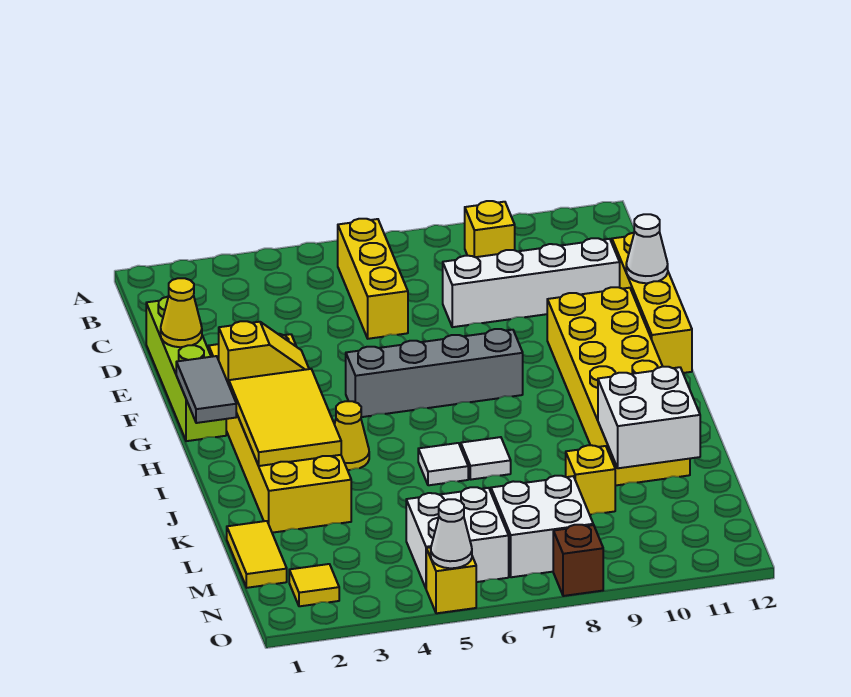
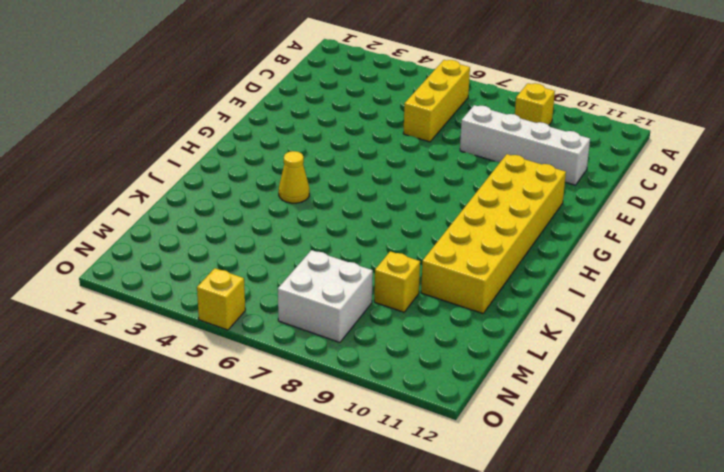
none -> lime 1x4 brick [146,297,226,441]
none -> yellow 1x4 brick [612,233,692,373]
none -> yellow 2x6 brick [209,334,351,533]

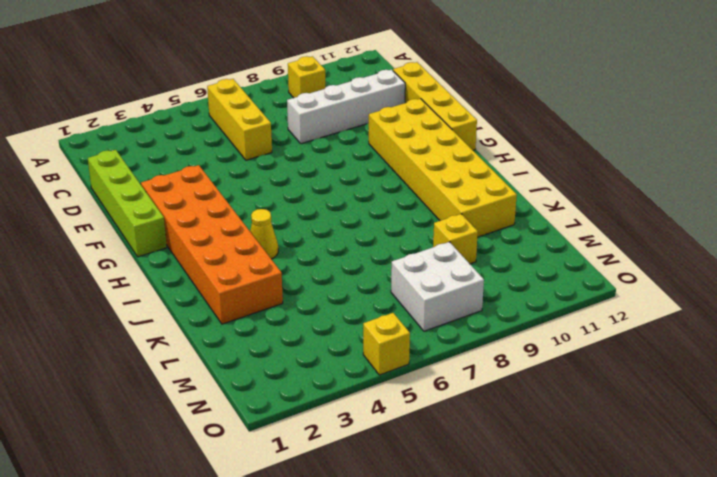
orange 2x6 brick [141,165,283,324] -> yellow 2x6 brick [209,334,351,533]
none -> grey 1x4 brick [346,329,523,417]
none -> white 1x1 tile [418,443,468,485]
none -> white 1x1 tile [461,437,511,480]

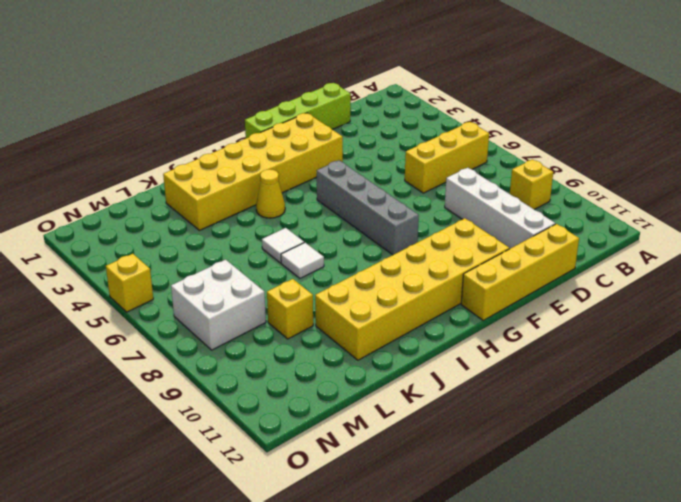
none -> yellow 1x2 tile [227,521,287,588]
none -> white 2x2 brick [406,487,509,588]
none -> yellow 1x1 tile [289,564,339,606]

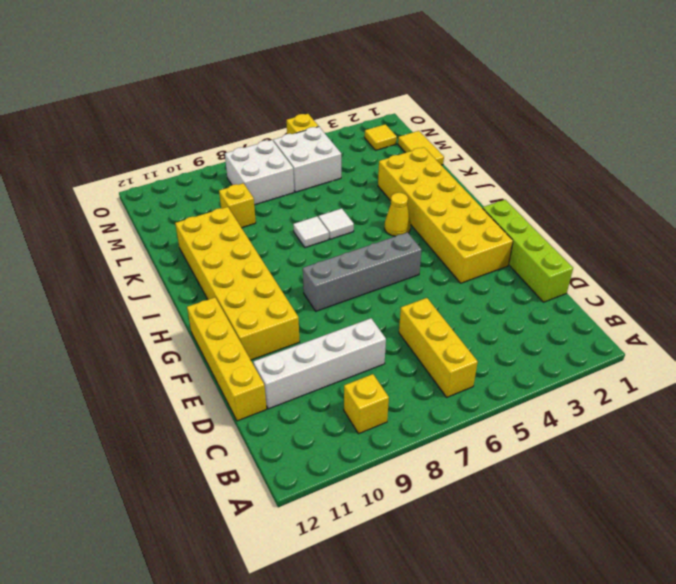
none -> brown 1x1 brick [553,525,603,596]
none -> yellow 1x1 cone [161,278,202,347]
none -> white 1x1 cone [626,214,668,283]

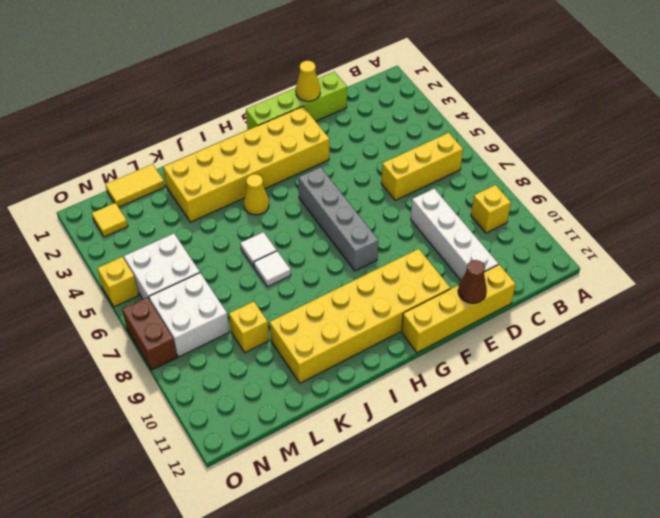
brown 1x1 cone [458,260,487,303] -> white 1x1 cone [626,214,668,283]
brown 1x2 brick [122,297,177,370] -> brown 1x1 brick [553,525,603,596]
none -> grey 1x2 tile [176,356,236,423]
none -> yellow 1x2 slope [219,321,309,385]
none -> yellow 2x3 tile [229,369,341,466]

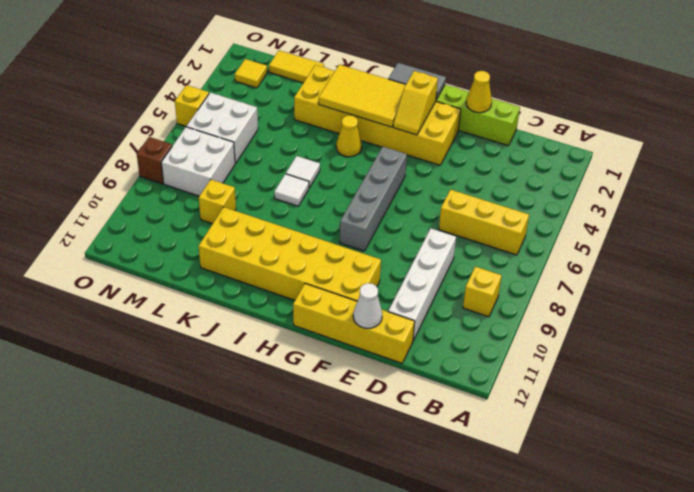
none -> white 2x2 brick [598,367,700,468]
none -> white 1x1 cone [431,499,472,568]

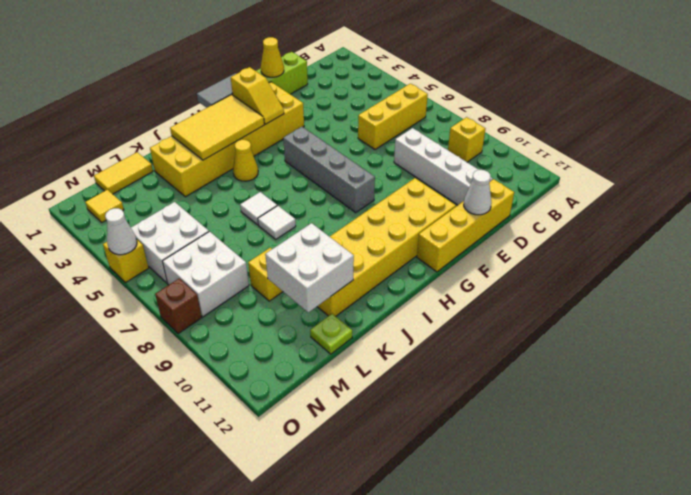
lime 1x1 plate [310,314,352,354] -> none

